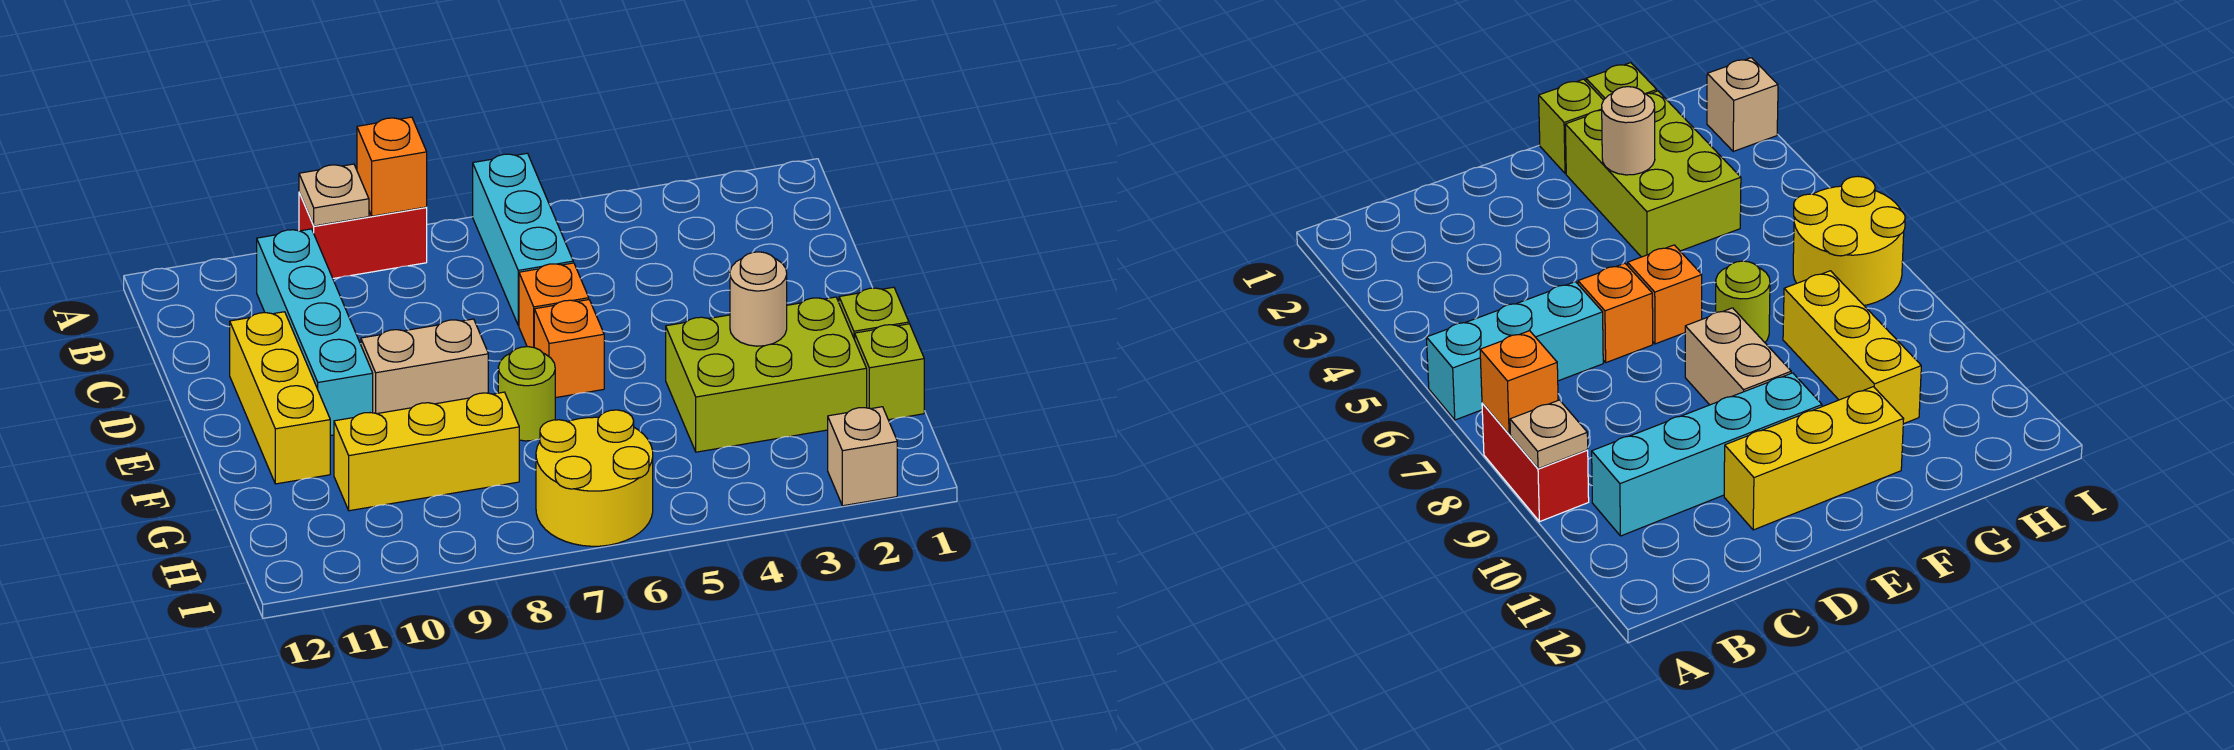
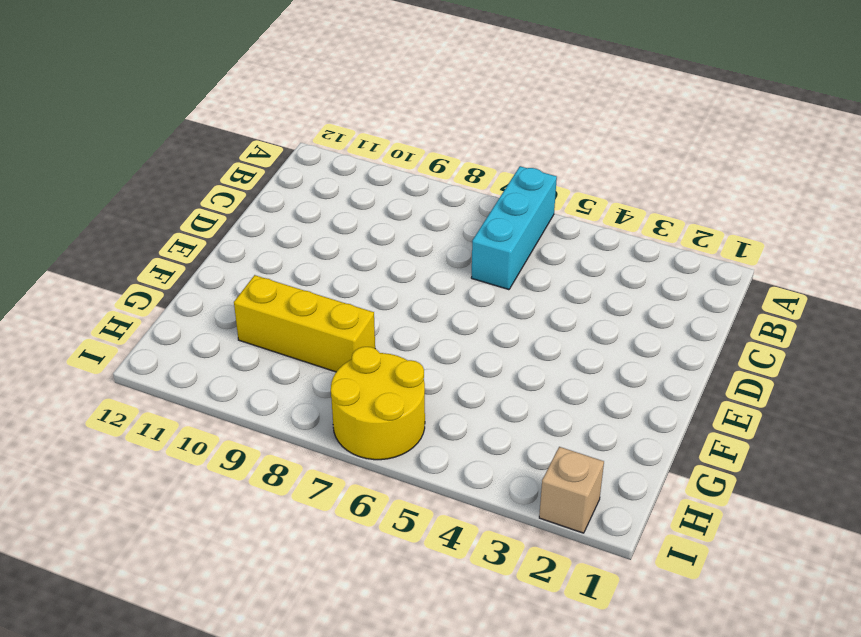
none -> red 1x2 brick [299,193,427,278]
none -> cyan 1x4 brick [257,229,373,436]
none -> orange 1x1 brick [519,263,589,347]

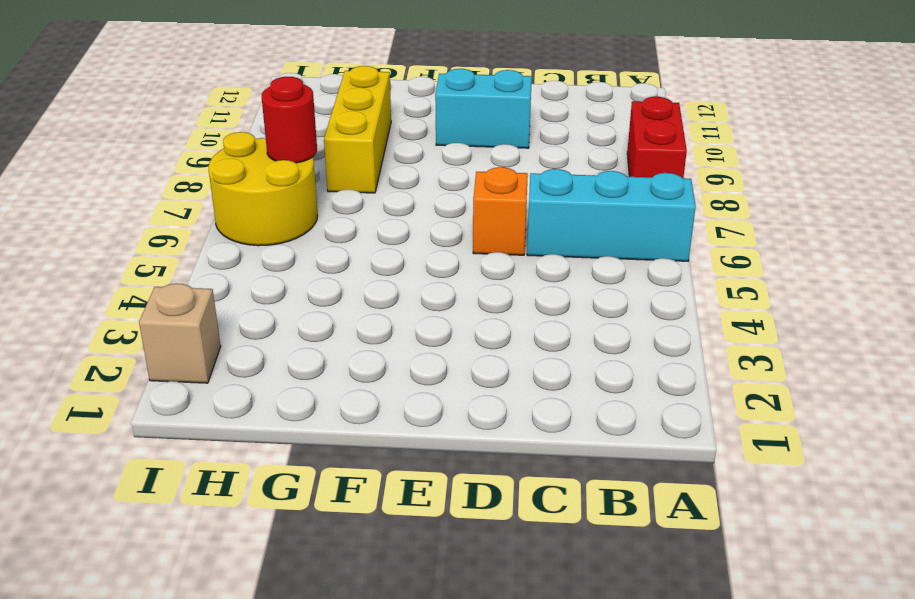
cyan 1x2 brick [435,69,532,148] -> cyan 1x4 brick [257,229,373,436]
red 1x1 round brick [262,77,317,163] -> none
none -> yellow 1x3 brick [230,312,330,484]
none -> orange 1x1 brick [534,300,604,398]
none -> tan 1x2 brick [361,319,488,414]

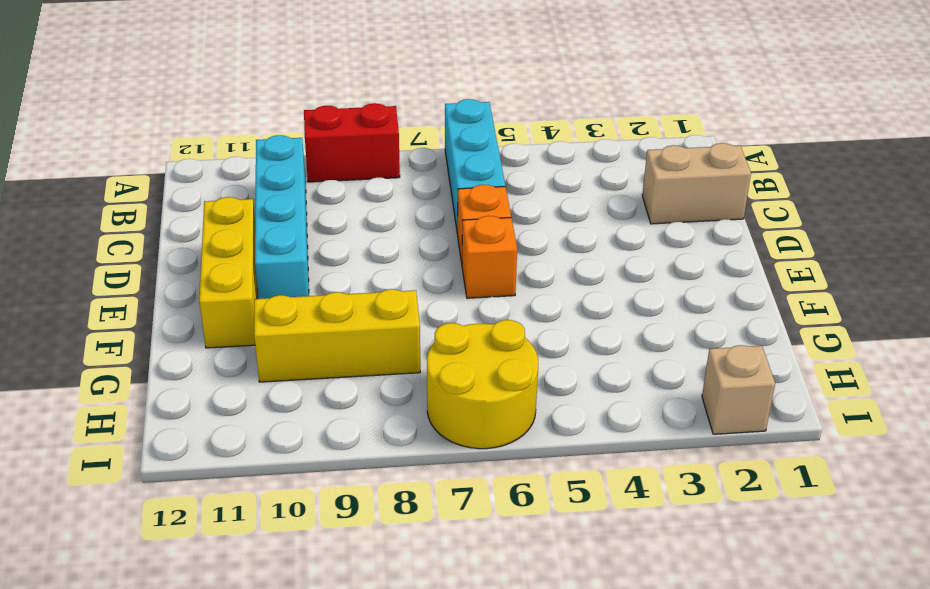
tan 1x2 brick [642,143,751,224] -> tan 1x2 brick moved to [361,319,488,414]
none -> lime 1x1 brick [839,287,909,340]
none -> lime 2x3 brick [666,297,867,452]
none -> lime 1x1 round brick [498,347,555,441]

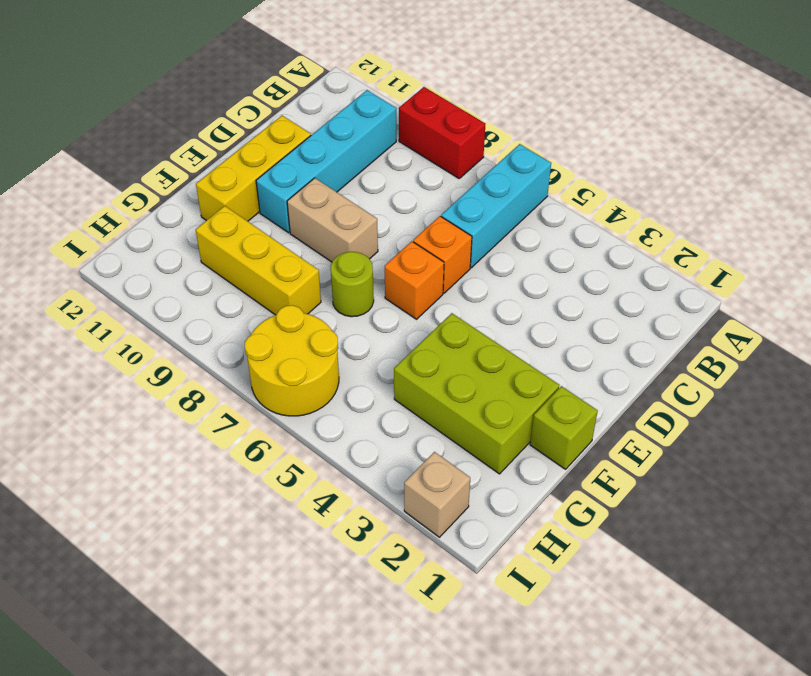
none -> lime 1x1 brick [855,324,924,420]
none -> orange 1x1 brick [357,117,427,216]
none -> tan 1x1 plate [299,164,369,226]

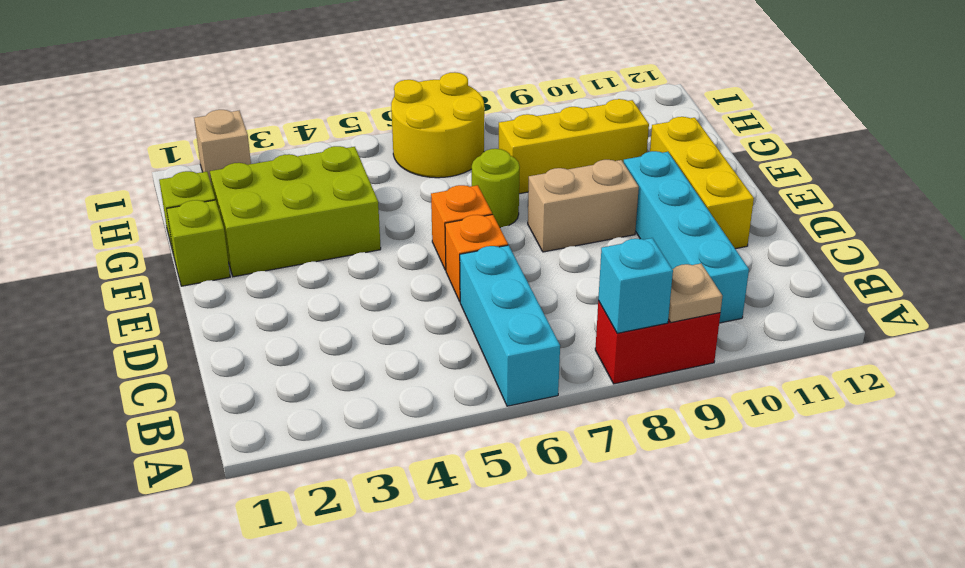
cyan 1x1 brick [598,238,673,333] -> orange 1x1 brick [357,117,427,216]
none -> tan 1x1 round brick [730,252,787,346]

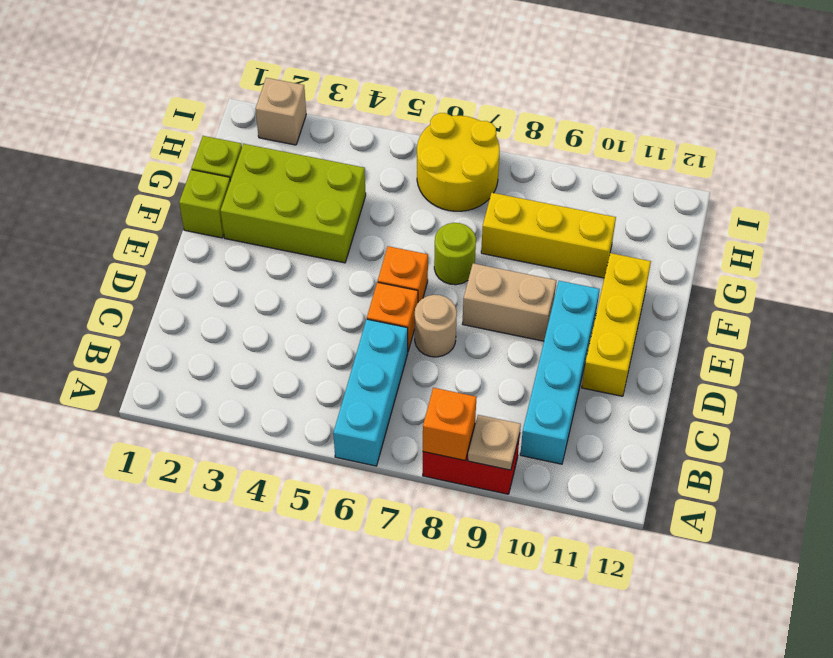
tan 1x1 round brick [415,295,457,357] -> tan 1x1 round brick moved to [730,252,787,346]

